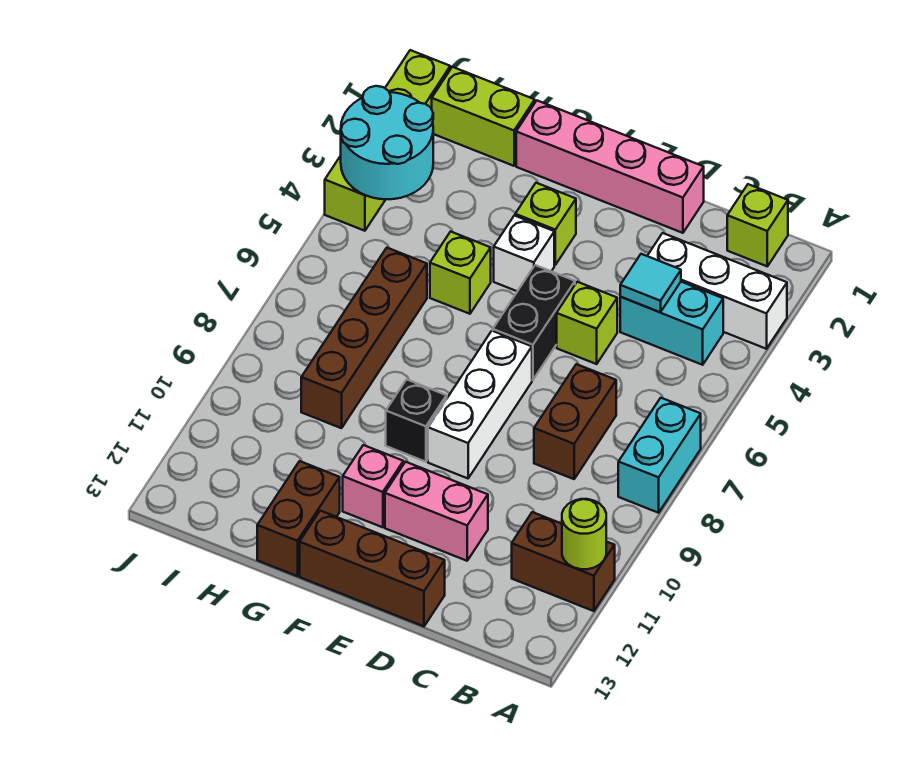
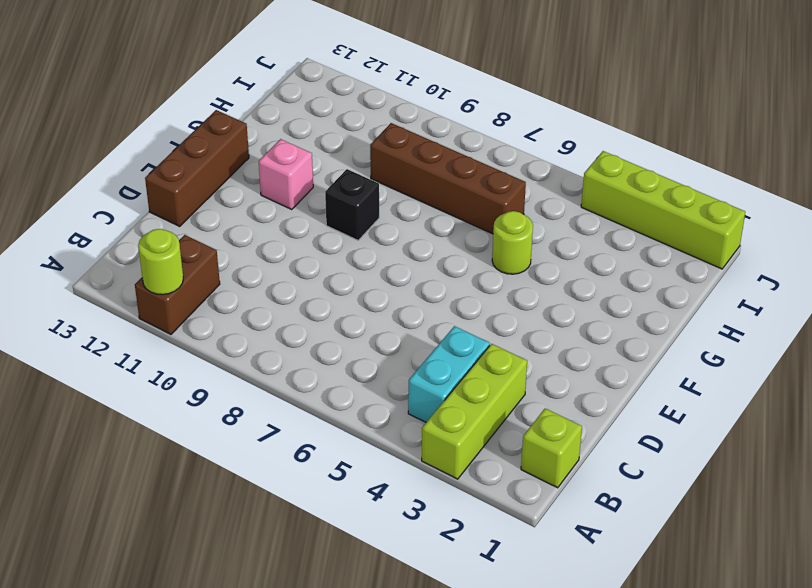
lime 1x3 brick [422,344,527,479] -> white 1x3 brick [648,233,787,349]
lime 1x1 round brick [492,211,533,274] -> lime 1x1 brick [430,232,491,314]
none -> cyan 1x2 brick [618,398,701,513]
none -> brown 1x2 brick [534,364,616,479]
none -> pink 1x4 brick [516,101,704,233]

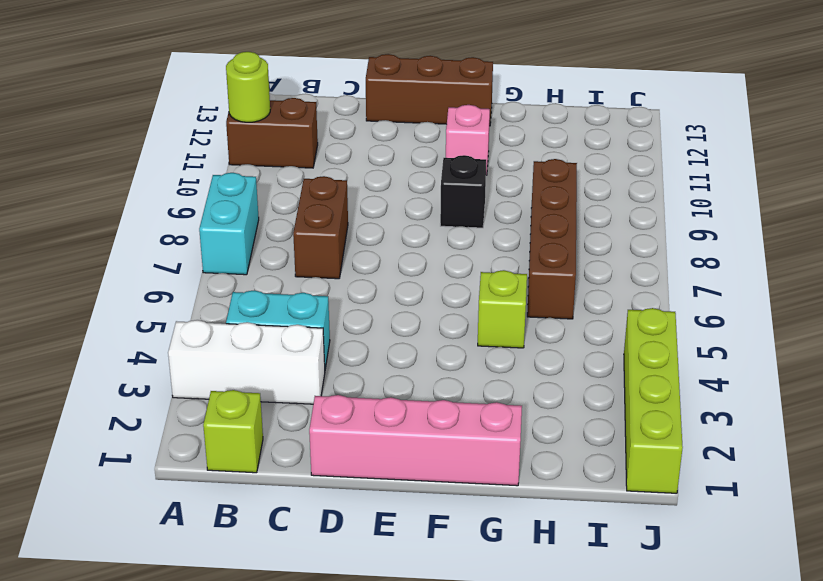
none -> lime 1x1 brick [557,282,617,364]
none -> pink 1x2 brick [385,462,488,561]
none -> black 1x2 brick [493,265,575,380]

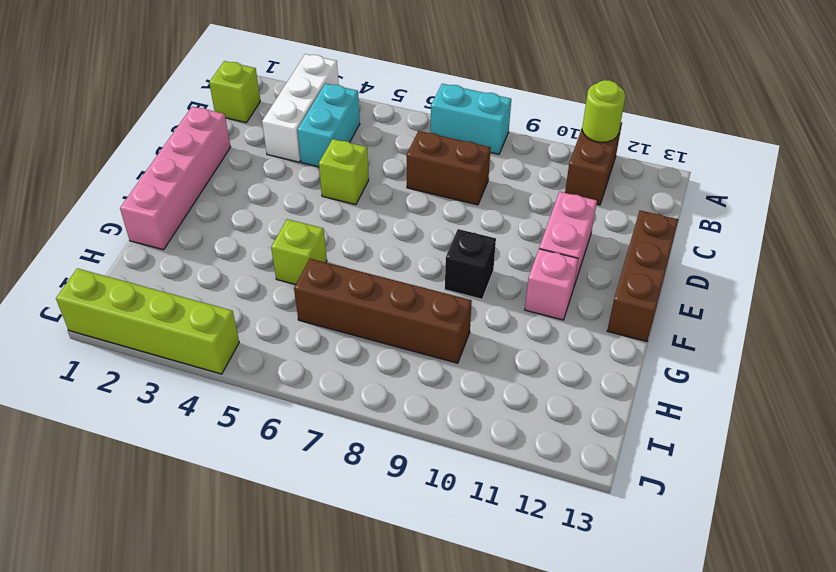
none -> black 1x2 brick [493,265,575,380]
none -> white 1x3 brick [428,331,532,478]
none -> lime 1x1 brick [515,183,576,265]

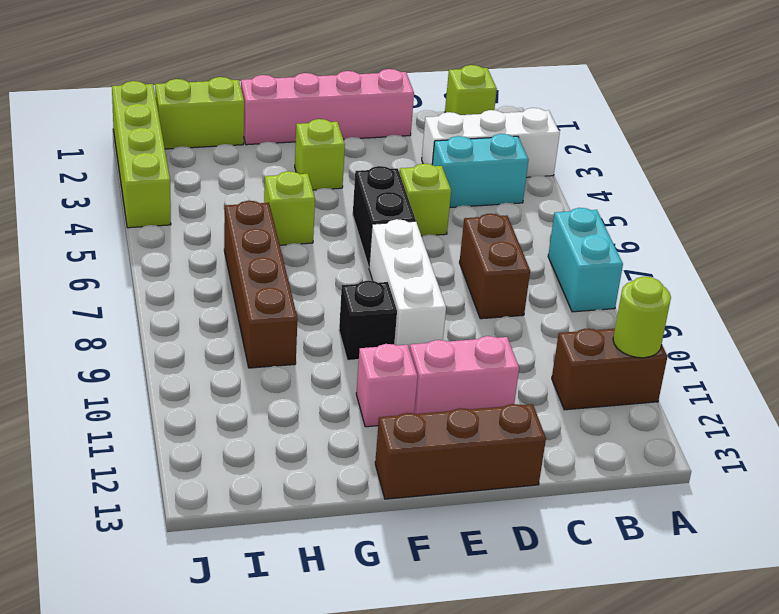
none -> white 1x1 brick [494,215,554,291]
none -> brown 1x2 brick [257,461,340,576]
none -> cyan 1x1 tile [620,254,681,312]

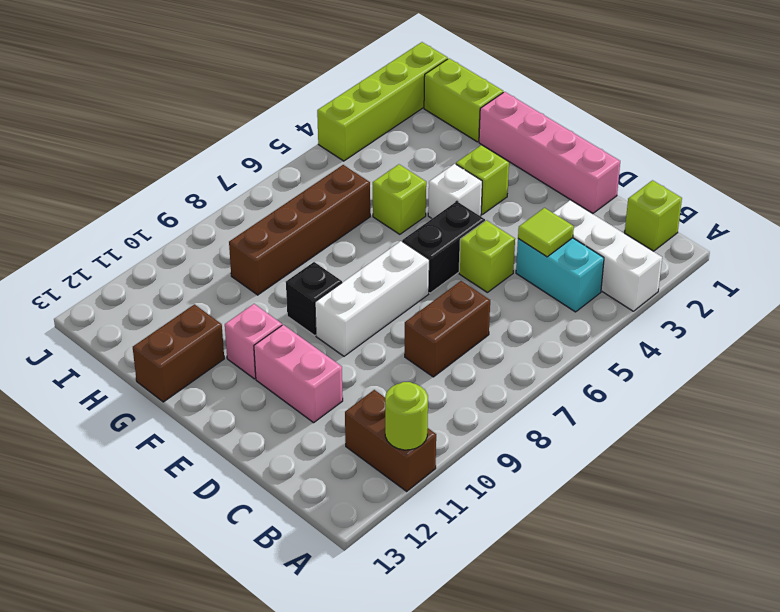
lime 1x1 tile [518,208,574,257] -> cyan 1x1 tile [620,254,681,312]
none -> cyan 1x2 brick [618,398,701,513]
none -> brown 1x3 brick [300,511,445,626]
none -> cyan 2x2 round brick [341,86,433,199]

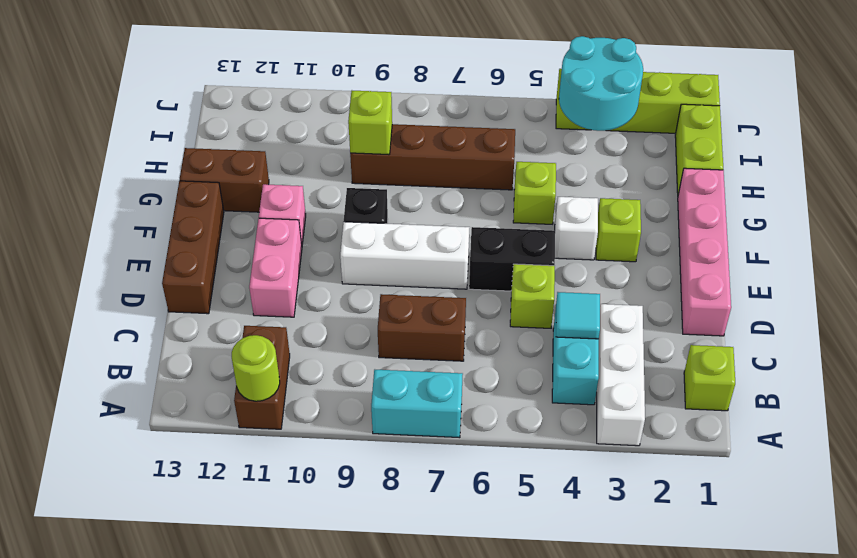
lime 1x1 brick [348,91,392,155] -> none

